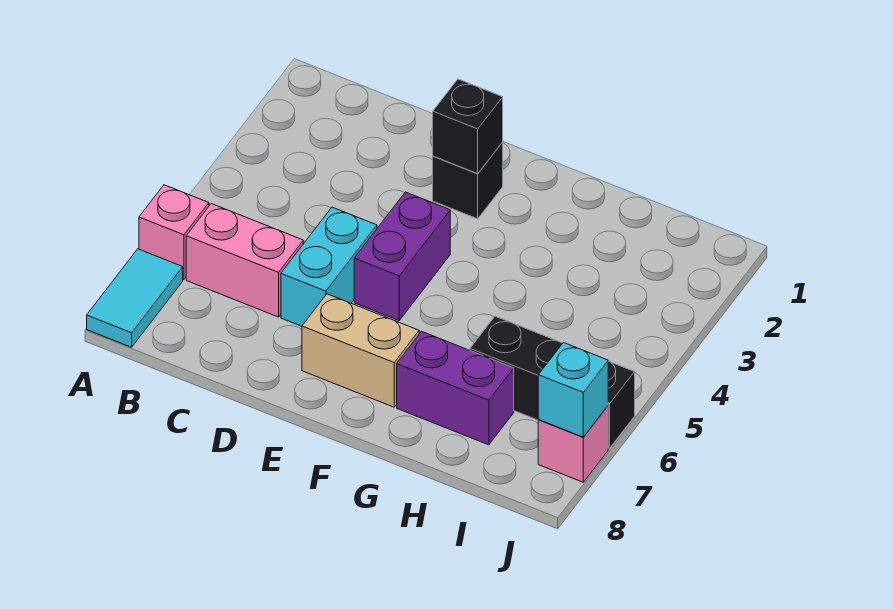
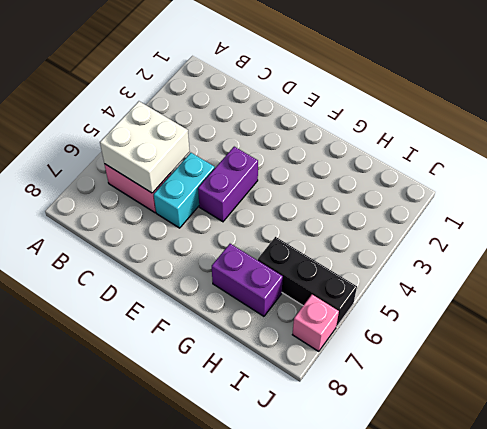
white 2x2 brick [100,101,190,193] -> none
none -> pink 1x1 brick [139,185,209,279]
none -> cyan 1x2 tile [87,249,183,347]
none -> black 1x1 brick [433,142,503,219]

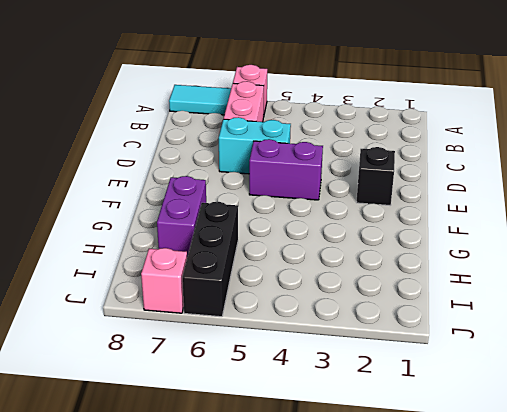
none -> tan 1x2 brick [302,294,419,407]
none -> black 1x1 brick [433,79,503,174]
none -> cyan 1x1 brick [538,343,608,437]

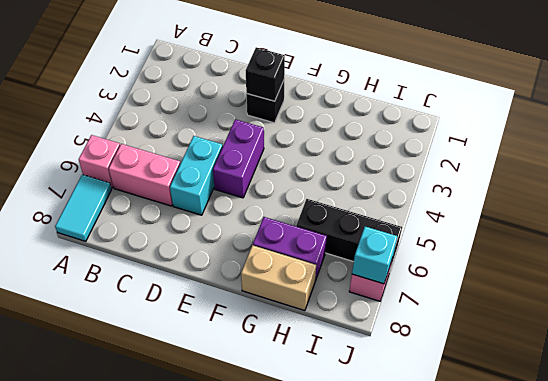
tan 1x2 brick [241,245,316,311] -> tan 1x2 brick moved to [302,294,419,407]

